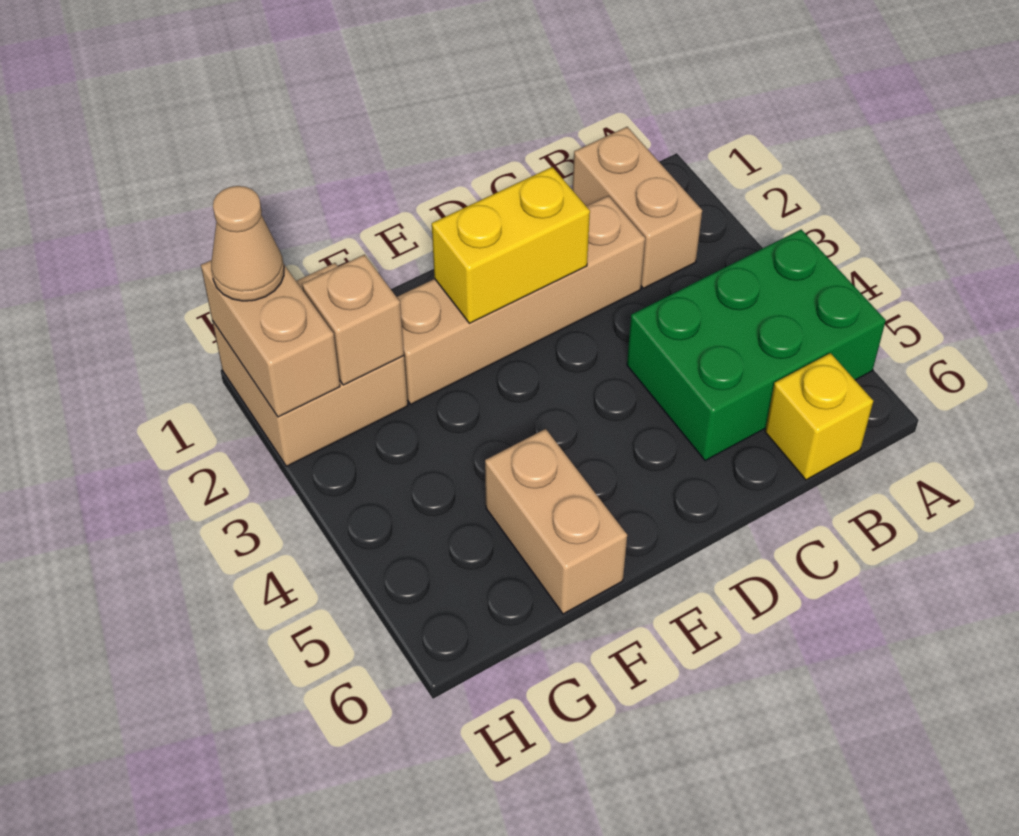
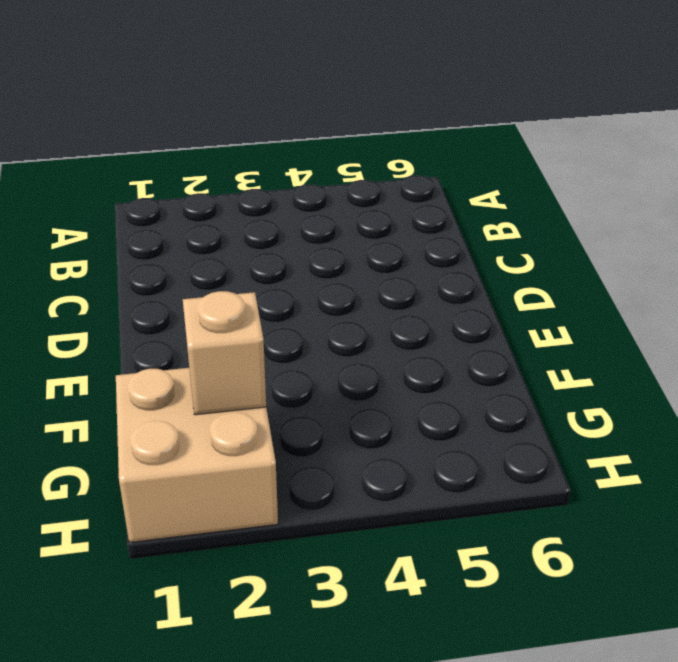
none -> green 2x3 brick [627,229,886,461]
none -> tan 1x2 brick [573,127,702,288]

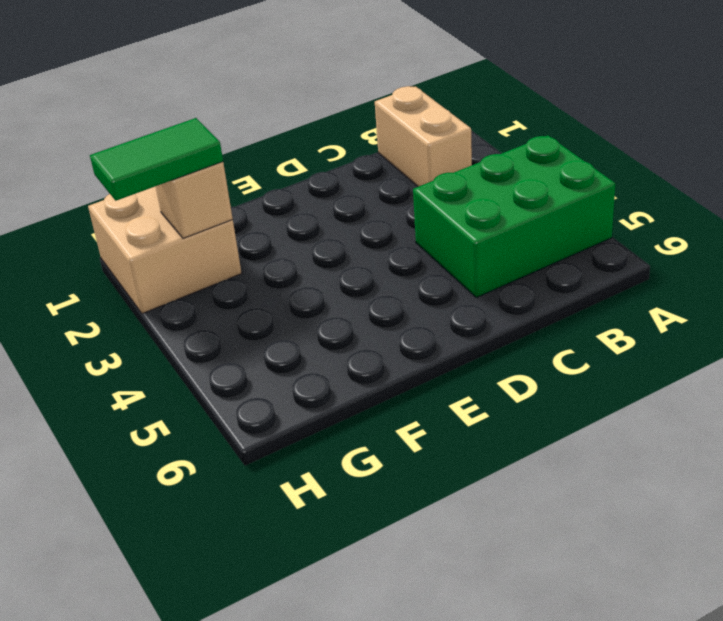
green 1x2 tile [90,118,223,201] -> none
none -> yellow 1x1 brick [765,353,873,480]
none -> tan 1x4 brick [397,196,645,404]

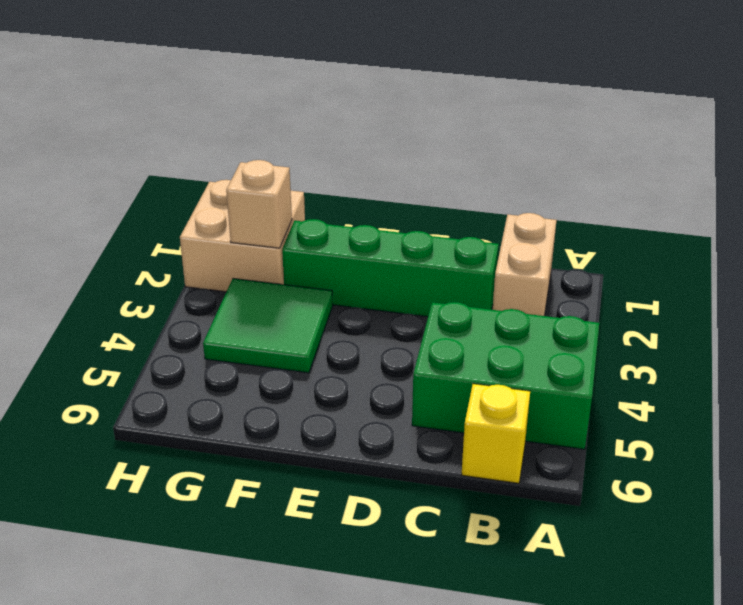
green 1x4 brick [282,219,499,317] -> tan 1x4 brick [397,196,645,404]
green 2x2 tile [203,278,333,373] -> none
none -> tan 1x2 brick [485,429,627,614]
none -> yellow 1x2 brick [432,167,590,323]

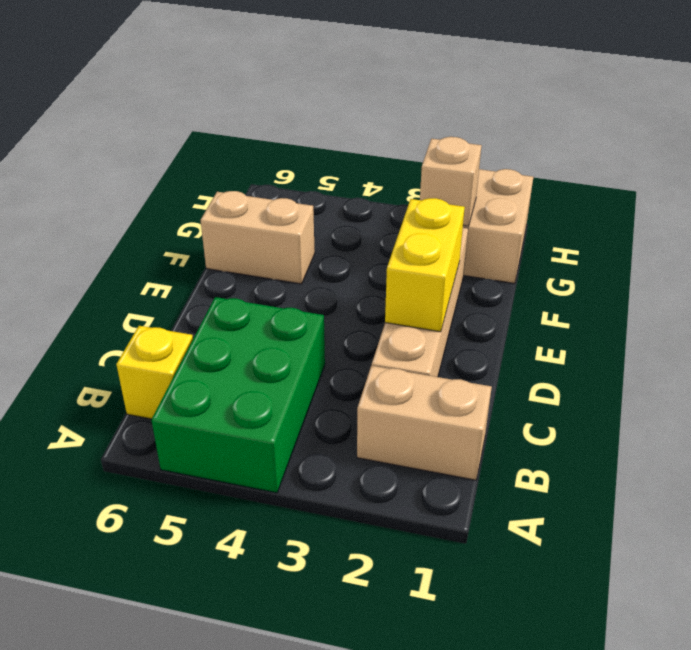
none -> tan 1x2 brick [201,260,340,417]
none -> tan 1x1 cone [211,186,284,301]

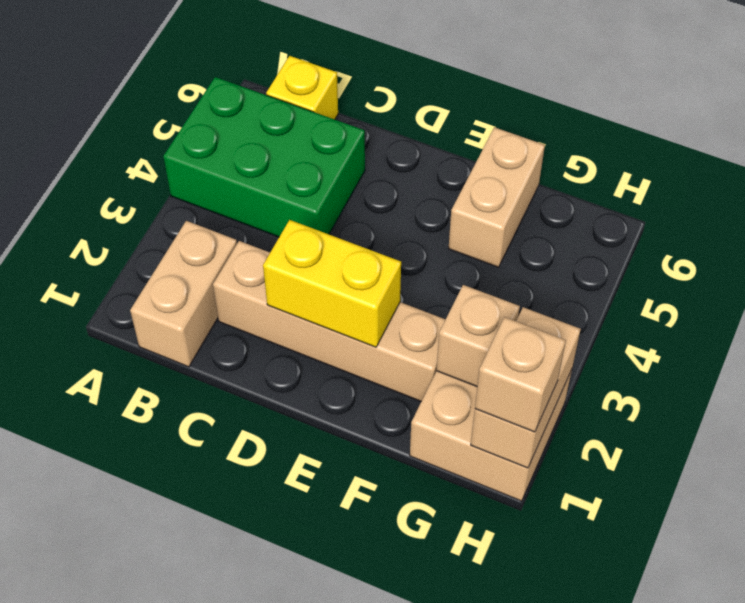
tan 1x1 brick [475,317,566,432] -> tan 1x1 cone [211,186,284,301]

